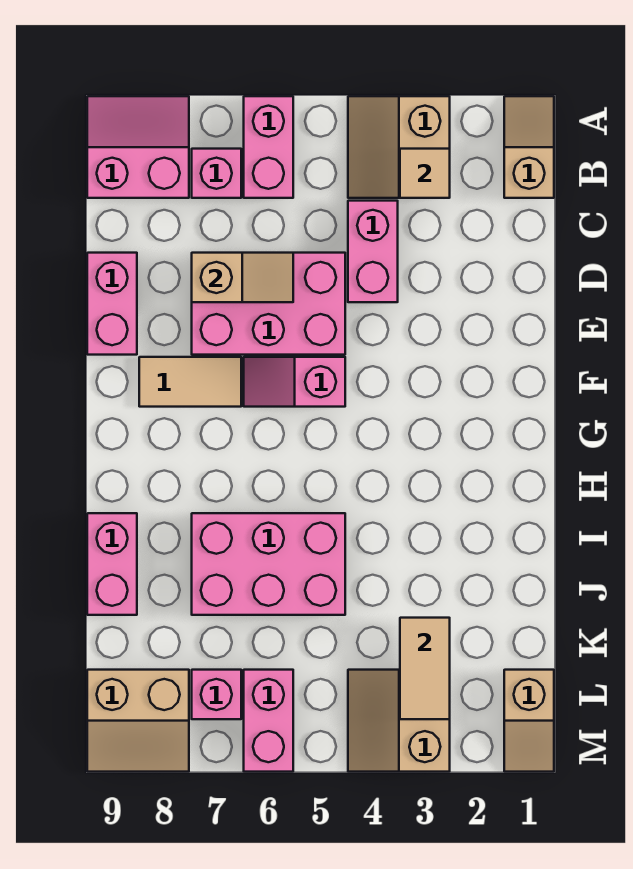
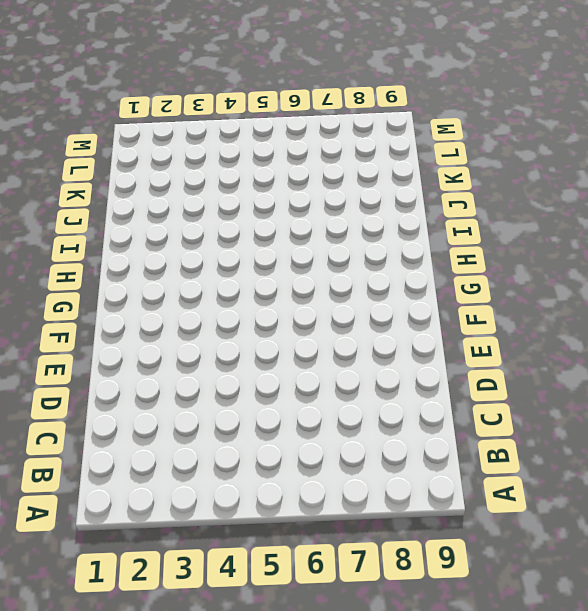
none -> tan 1x2 slope [504,96,554,198]
none -> tan 2x2 slope [348,96,450,198]
none -> pink 1x2 brick [244,96,293,198]

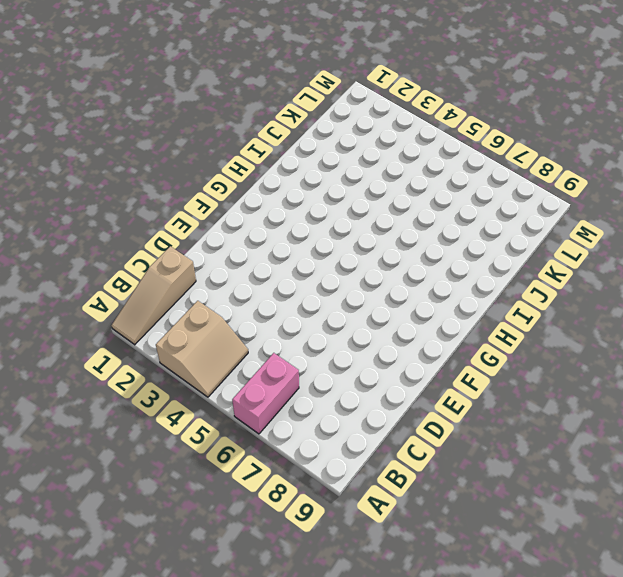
tan 1x3 slope [112,246,196,345] -> tan 1x2 slope [504,96,554,198]
none -> pink 2x2 slope [87,96,189,198]
none -> pink 1x1 brick [192,149,241,198]
none -> pink 1x2 brick [348,201,398,302]

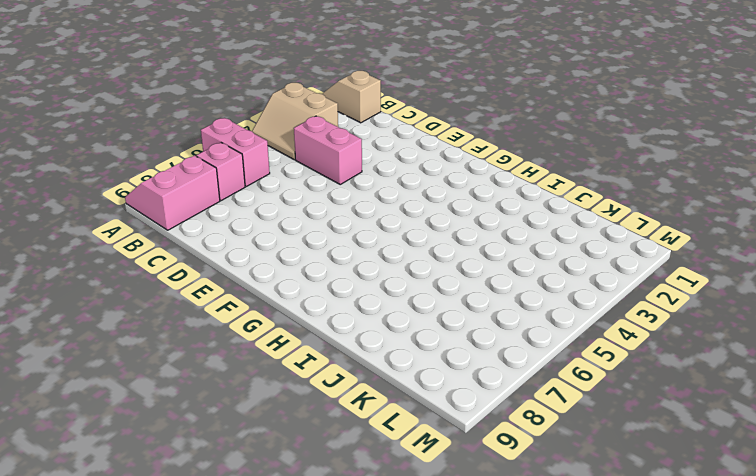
none -> pink 2x3 brick [192,253,345,355]
none -> pink 1x2 brick [87,253,137,355]
none -> pink 1x2 slope [244,357,345,407]

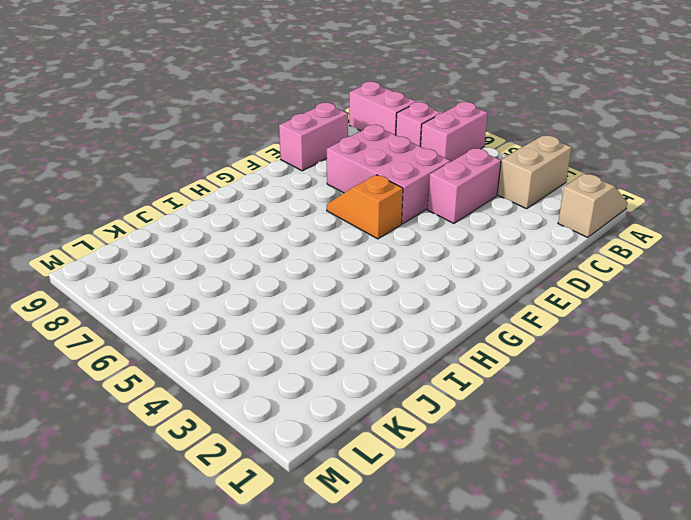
orange 1x2 slope [327,175,403,239] -> pink 1x2 slope [244,357,345,407]
none -> tan 1x2 tile [139,357,241,407]
none -> pink 2x3 brick [192,513,345,615]
none -> pink 1x2 brick [87,513,137,615]

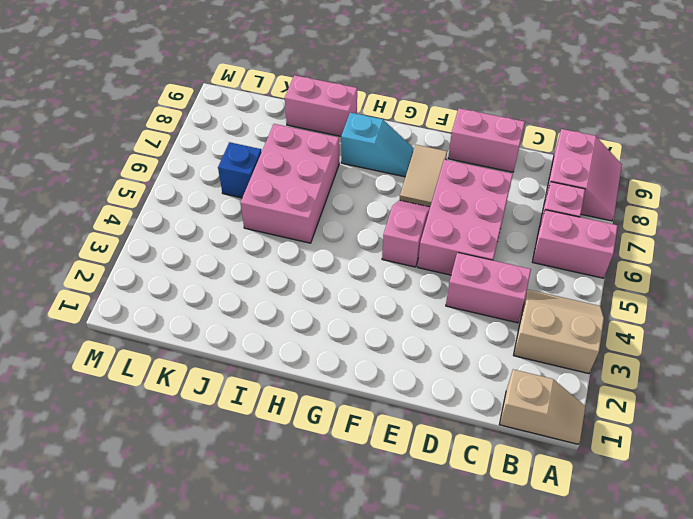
cyan 1x2 slope [341,113,414,177] -> none
blue 1x1 brick [218,142,261,198] -> none
none -> tan 1x2 slope [504,670,554,772]
none -> tan 2x2 slope [348,670,450,772]
none -> pink 1x2 brick [244,670,293,772]

